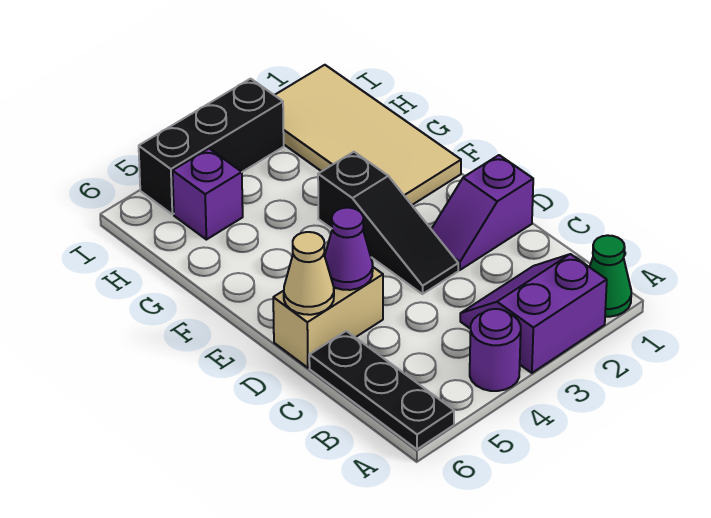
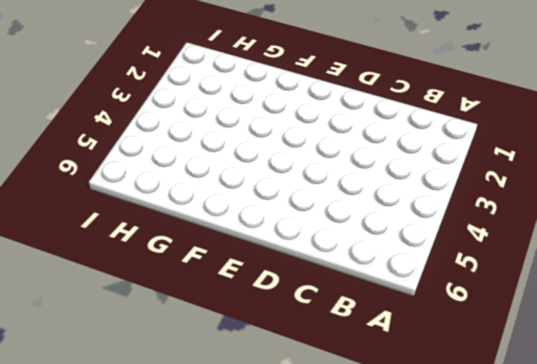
none -> green 1x1 cone [590,235,631,317]
none -> purple 2x2 slope [460,254,607,373]
none -> purple 1x1 round brick [470,309,521,391]

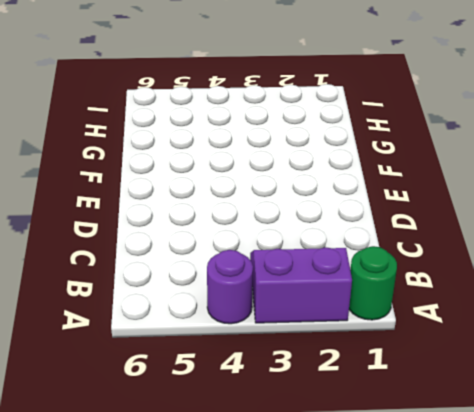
green 1x1 round brick [349,246,397,320] -> green 1x1 cone [590,235,631,317]
none -> black 1x3 plate [309,331,454,449]
none -> purple 1x2 slope [431,155,533,270]
none -> black 1x3 slope [318,152,458,294]

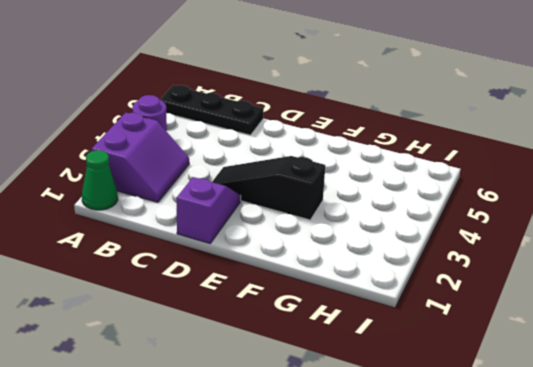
none -> tan 1x2 brick [273,267,383,368]
none -> tan 2x4 tile [275,65,461,205]
none -> purple 1x1 brick [173,149,243,240]

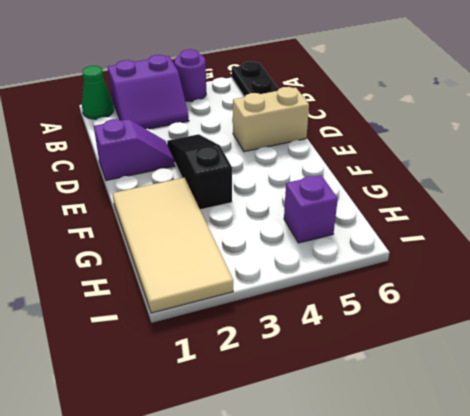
none -> black 1x3 brick [139,79,284,214]
none -> purple 1x1 cone [325,208,373,290]
none -> tan 1x1 cone [284,232,334,315]

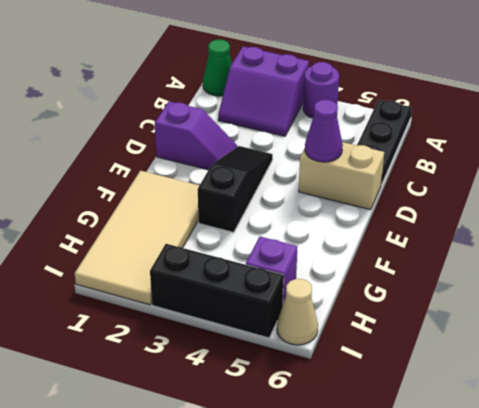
tan 1x1 cone [277,279,318,345] -> tan 1x1 cone moved to [284,232,334,315]

